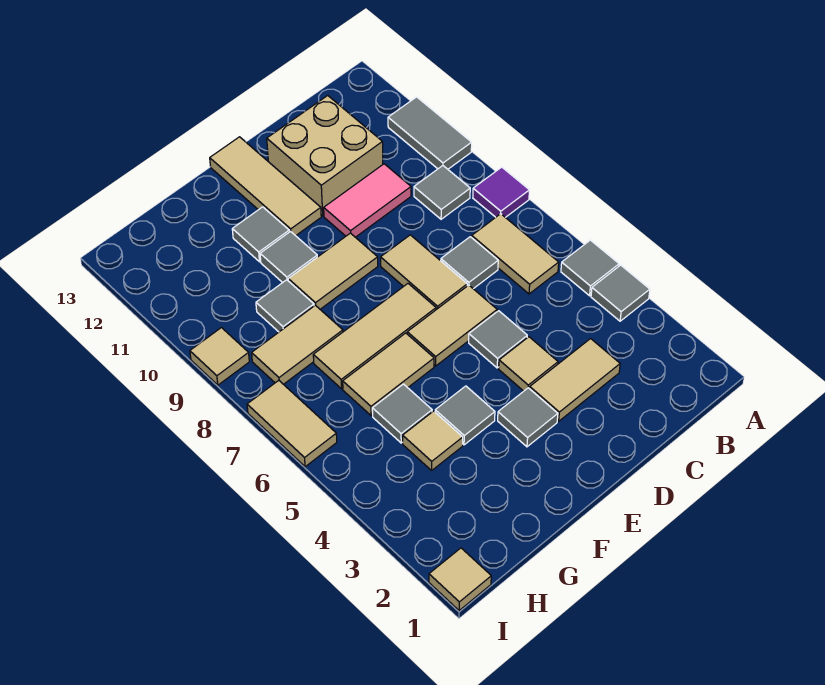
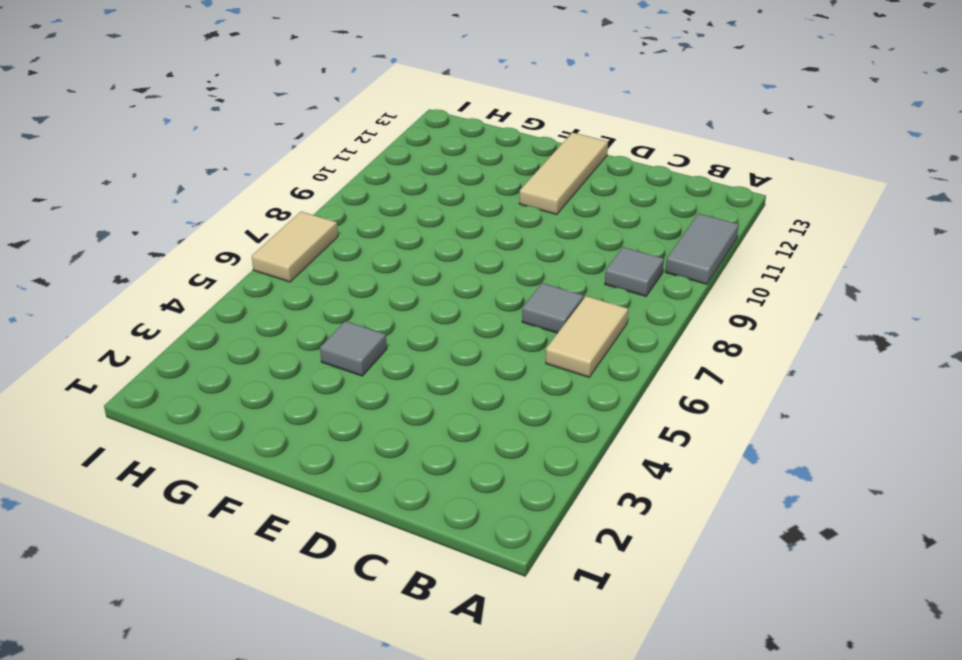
none -> grey 1x1 tile [591,265,650,321]
none -> grey 1x1 tile [561,240,619,296]
none -> purple 1x1 tile [473,167,529,217]

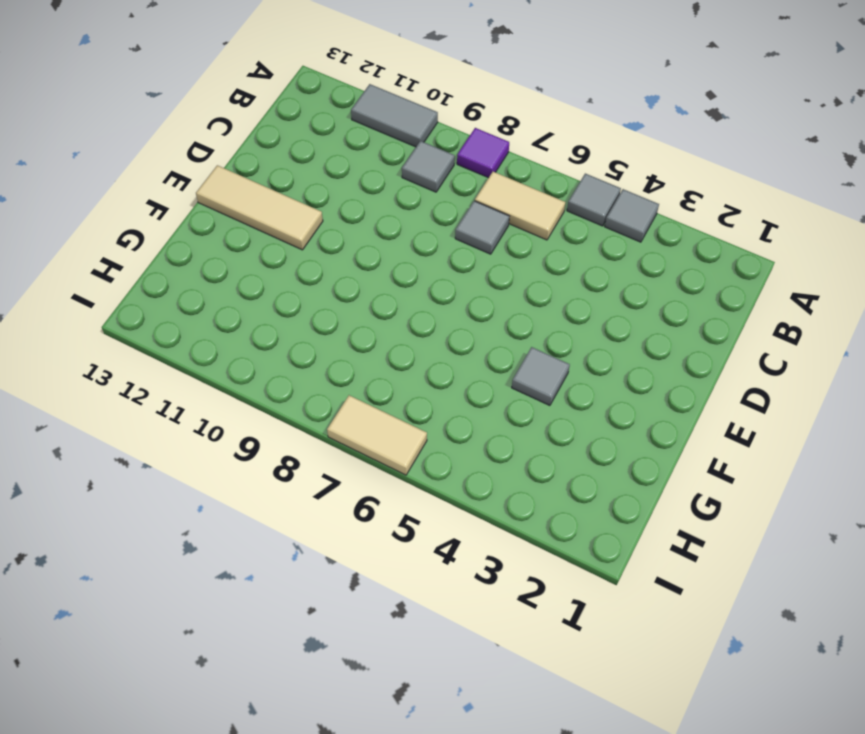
none -> tan 1x2 tile [530,339,620,421]
none -> pink 1x2 tile [324,164,411,237]
none -> tan 2x2 brick [267,96,383,216]

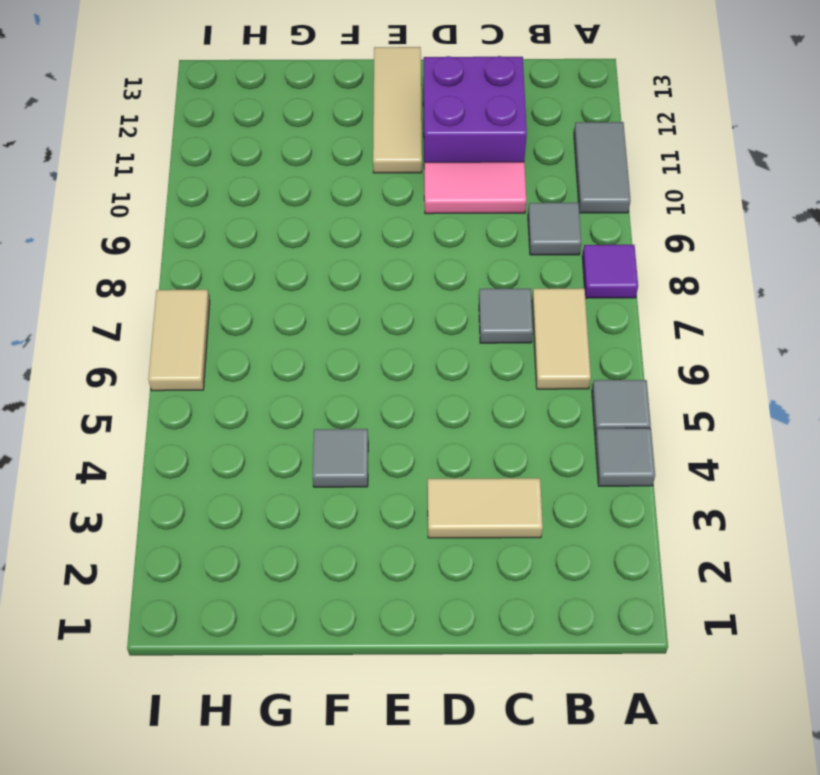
purple 2x2 brick [423,56,527,162] -> tan 2x2 brick [267,96,383,216]
none -> tan 1x1 tile [499,337,558,391]
none -> grey 1x1 tile [469,311,527,368]
none -> tan 1x2 tile [407,285,497,366]

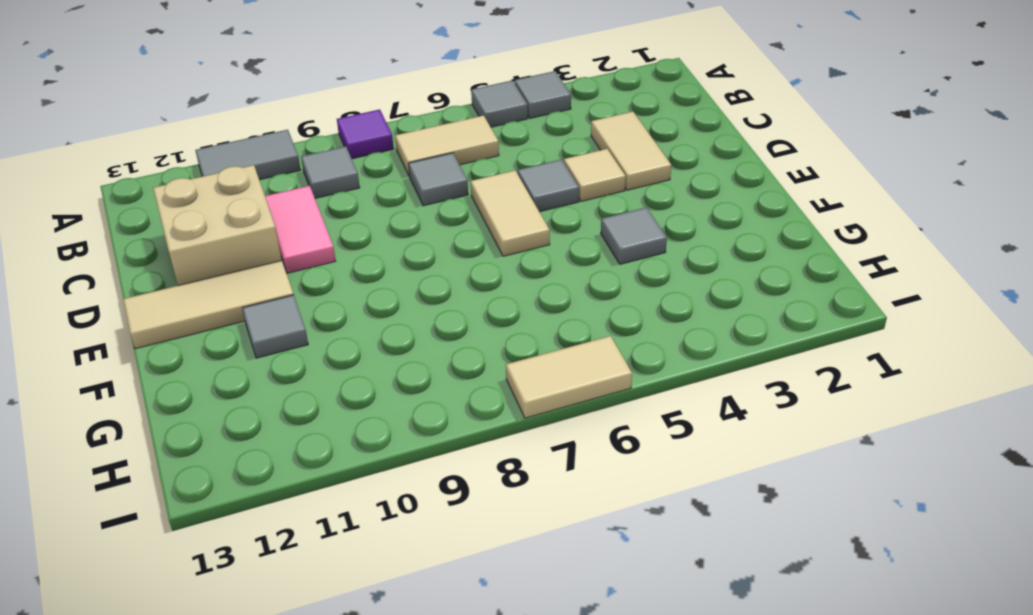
none -> tan 1x2 tile [381,235,467,310]
none -> grey 1x1 tile [498,388,558,447]
none -> tan 1x3 tile [313,284,436,389]

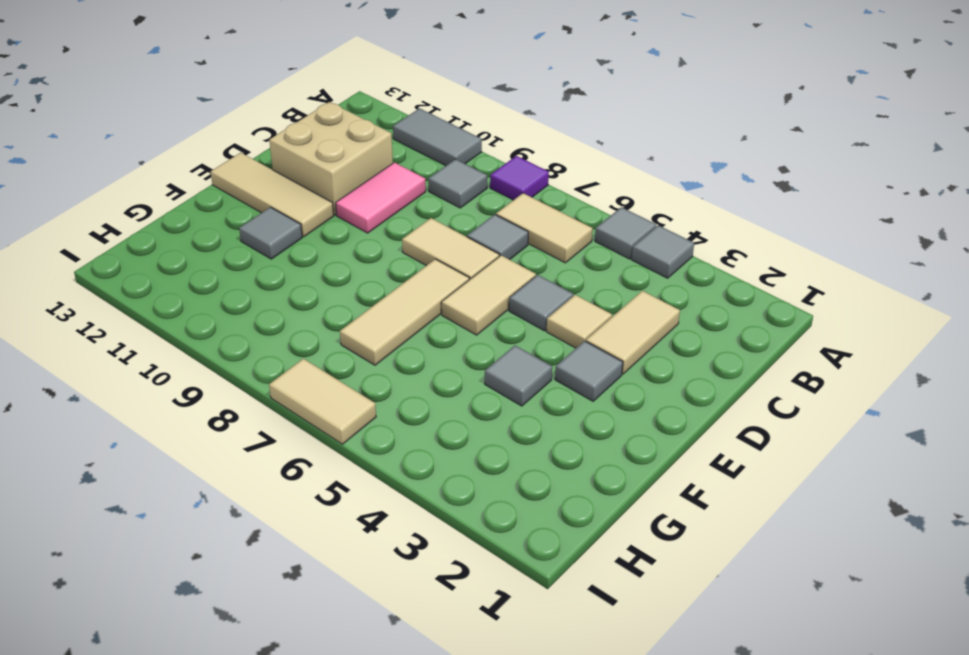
none -> tan 1x2 tile [288,233,378,309]
none -> tan 1x2 tile [343,333,434,416]
none -> grey 1x1 tile [260,232,317,283]

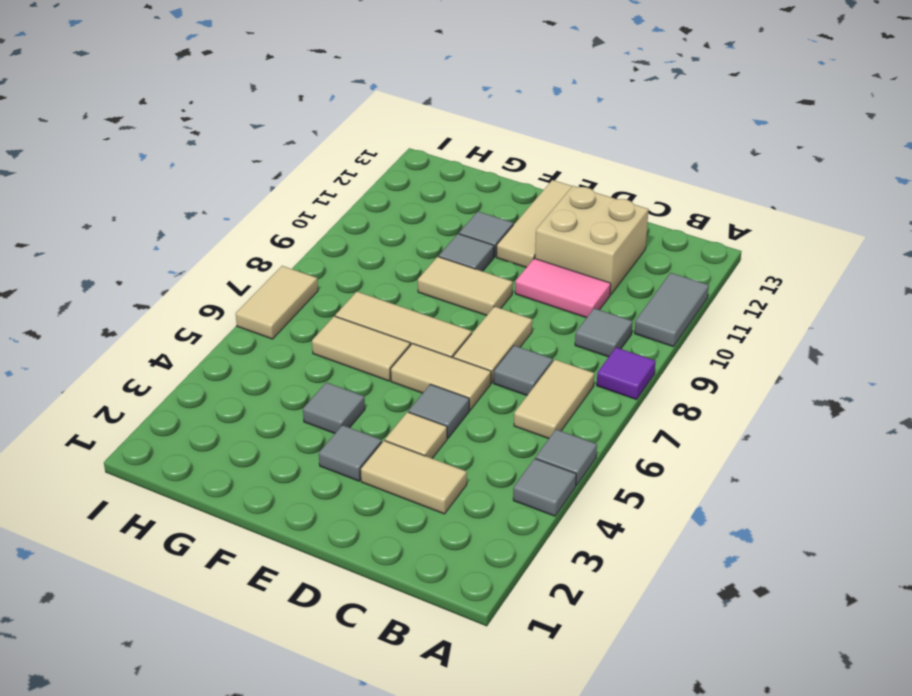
none -> tan 1x1 tile [403,411,463,470]
none -> grey 1x1 tile [372,384,432,443]
none -> tan 1x2 tile [252,305,343,384]

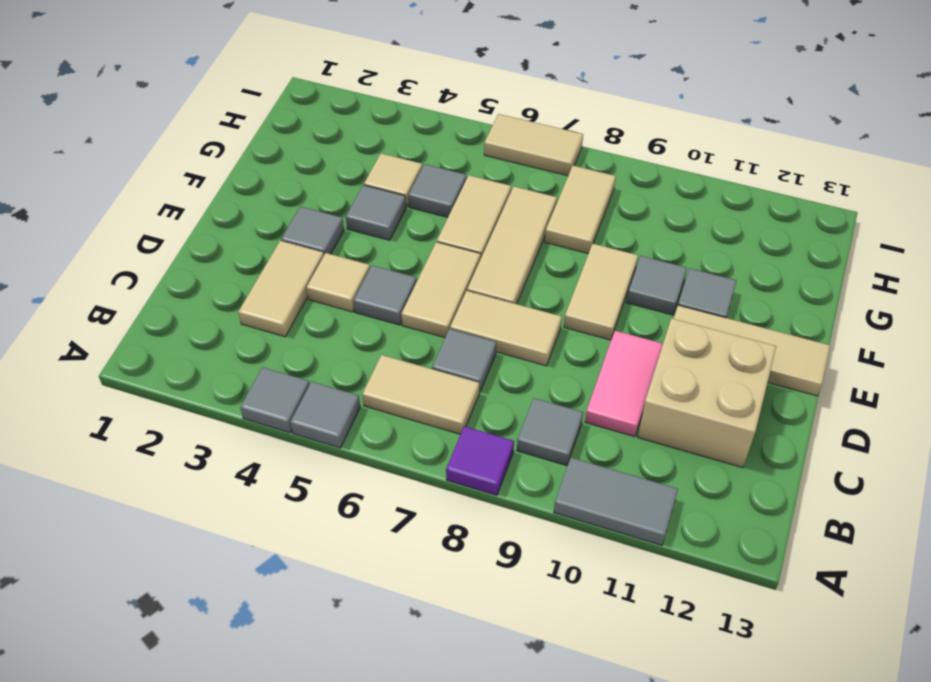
none -> grey 1x1 tile [256,280,314,332]
none -> tan 1x1 tile [429,548,491,611]
none -> tan 1x1 tile [190,328,249,385]

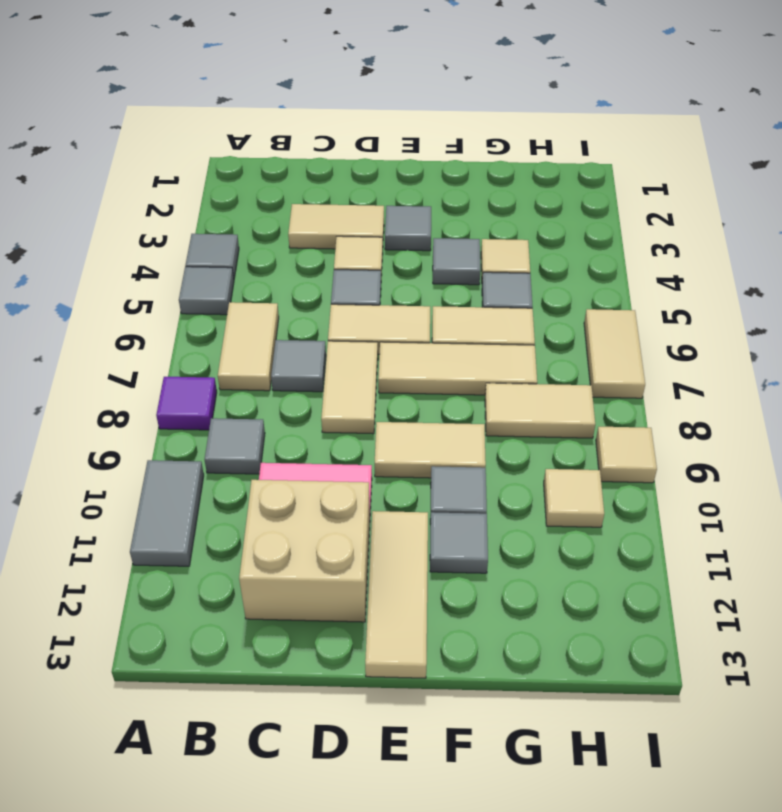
tan 1x1 tile [544,469,604,527] -> tan 1x1 tile moved to [429,548,491,611]
none -> grey 1x1 tile [256,280,314,332]

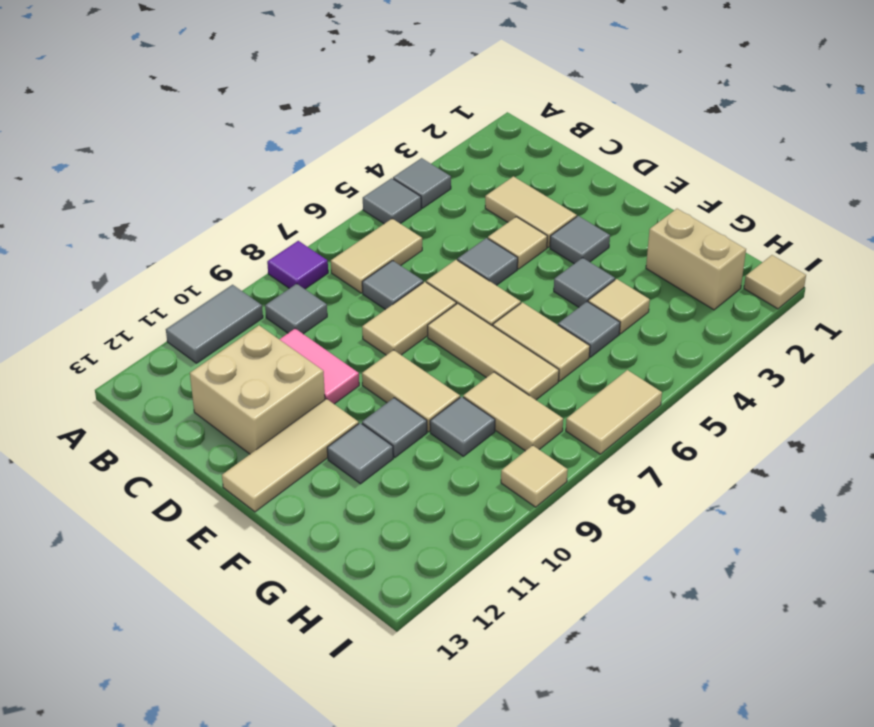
tan 1x2 brick [646,209,746,310] -> none

